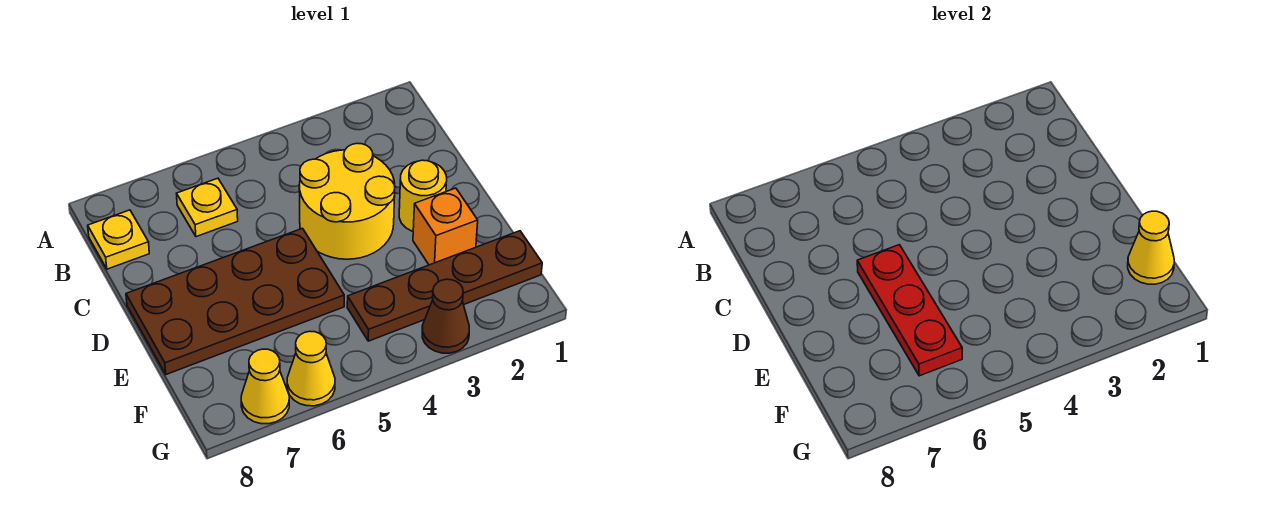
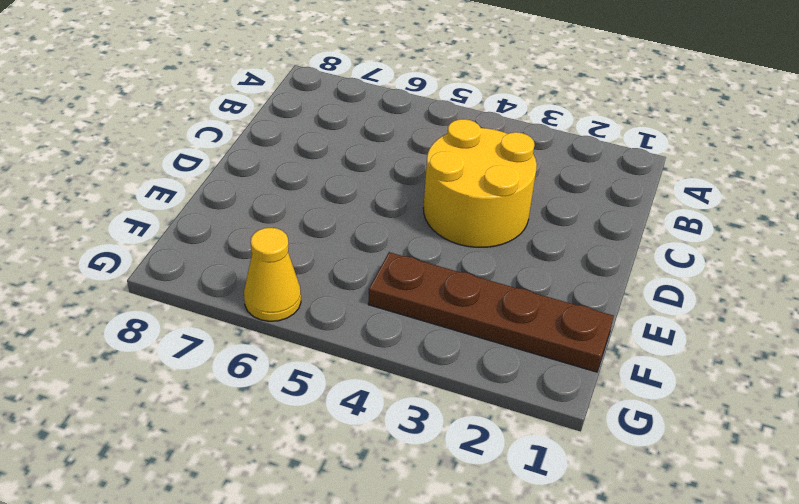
none -> yellow 1x1 plate [177,178,238,237]
none -> yellow 1x1 plate [88,210,149,269]
none -> yellow 1x1 round brick [399,160,447,231]

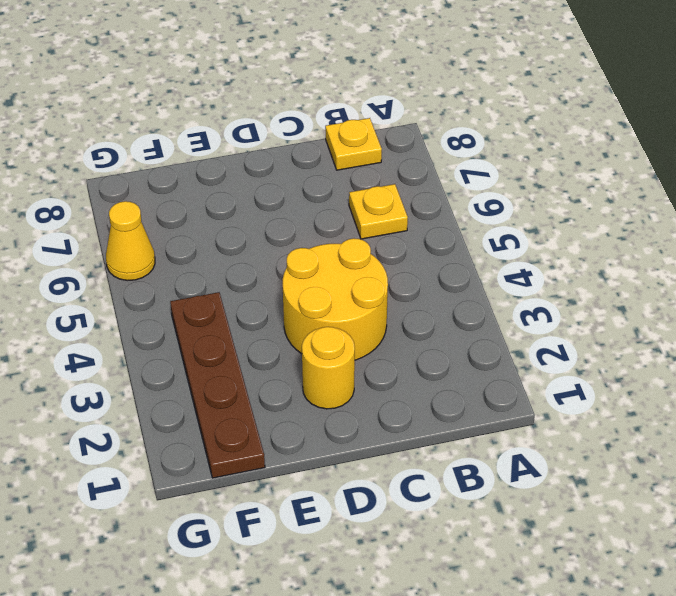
none -> brown 2x4 plate [126,228,344,374]
none -> orange 1x1 brick [413,188,478,265]
none -> brown 1x1 cone [422,279,469,353]

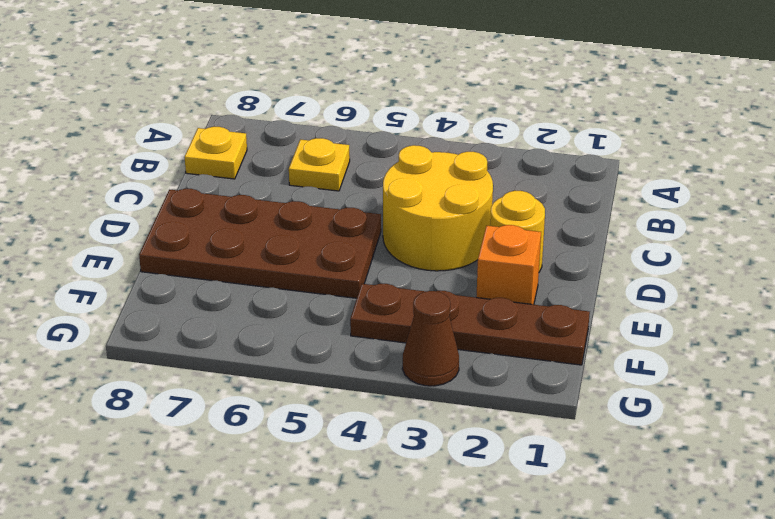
none -> yellow 1x1 cone [287,331,335,406]
none -> yellow 1x1 cone [241,349,289,424]
none -> red 1x3 plate [857,245,962,376]

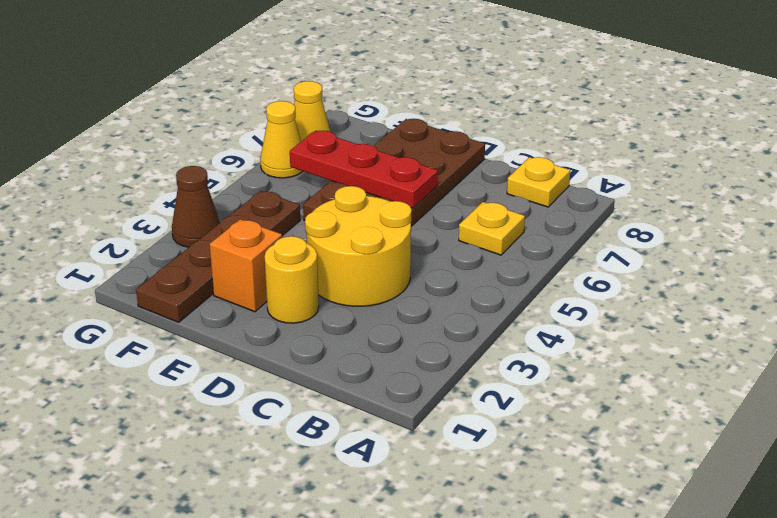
none -> yellow 1x1 cone [1128,211,1174,284]

